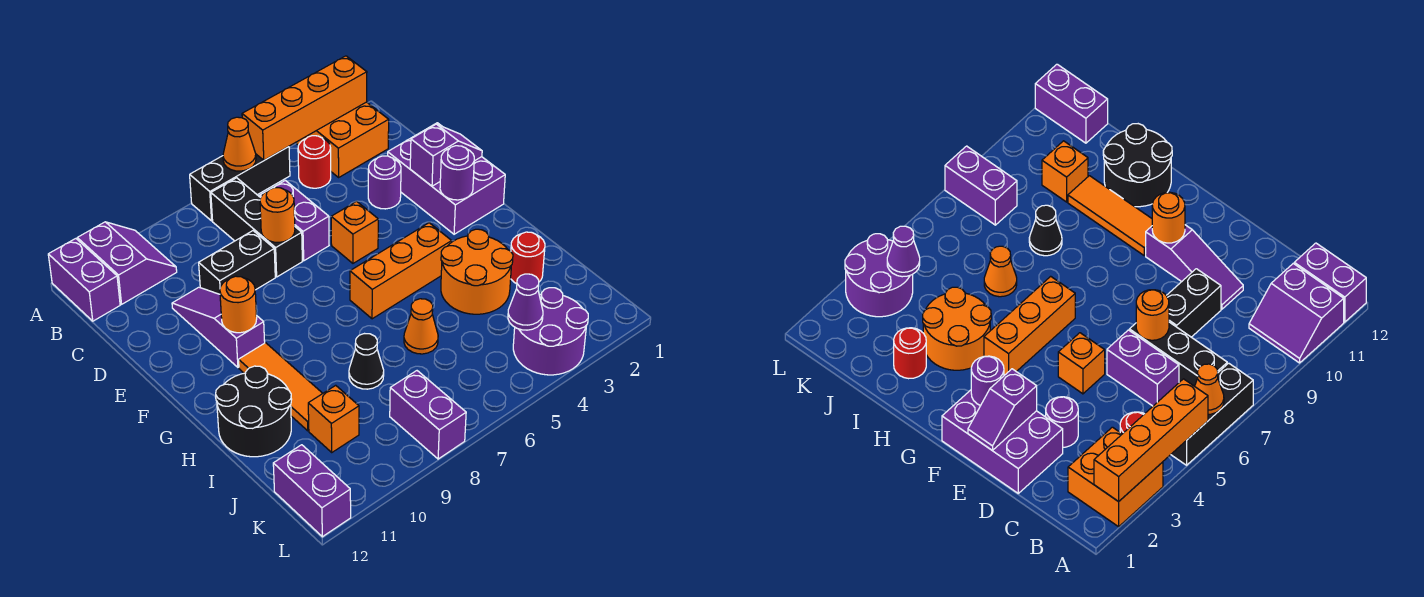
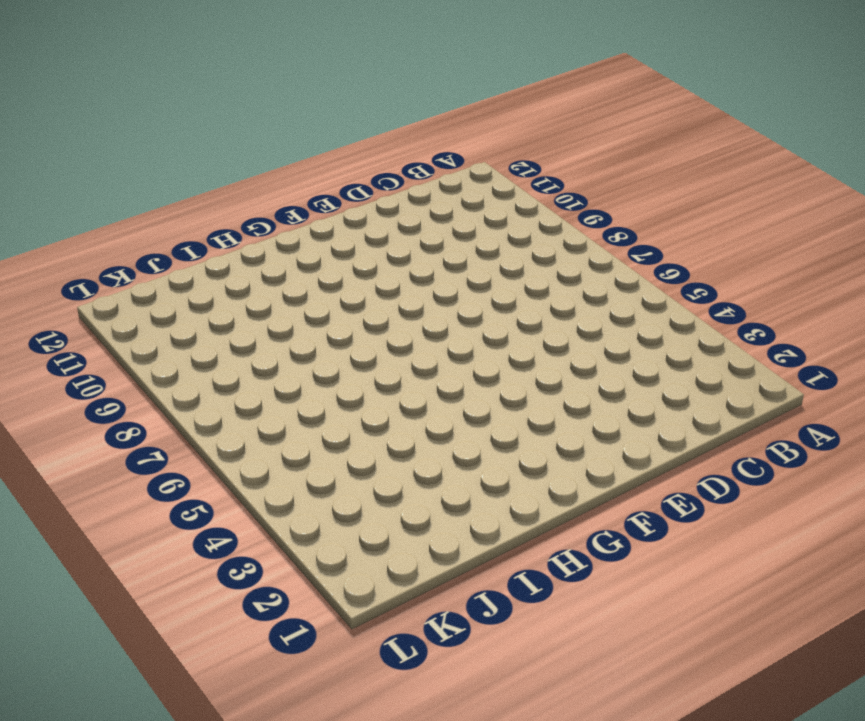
none -> orange 2x2 brick [297,102,389,177]
none -> black 1x3 brick [190,147,290,221]
none -> purple 2x2 slope [77,222,177,304]
none -> purple 1x2 brick [48,239,120,321]

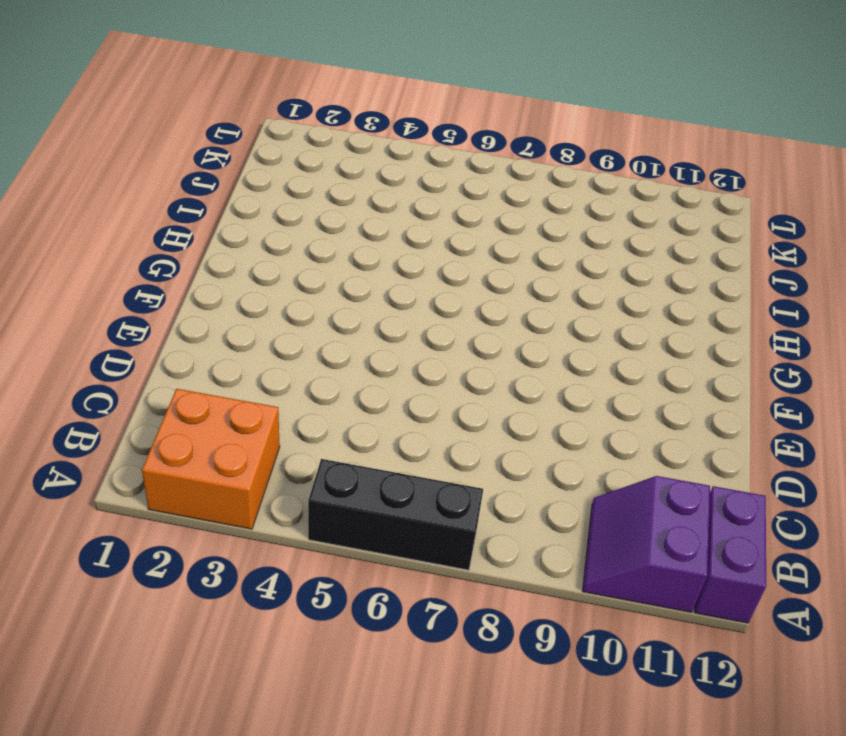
none -> red 1x1 round brick [298,136,331,188]
none -> black 1x3 brick [211,178,302,277]
none -> purple 1x2 brick [259,180,329,261]
none -> purple 2x3 brick [388,123,505,234]

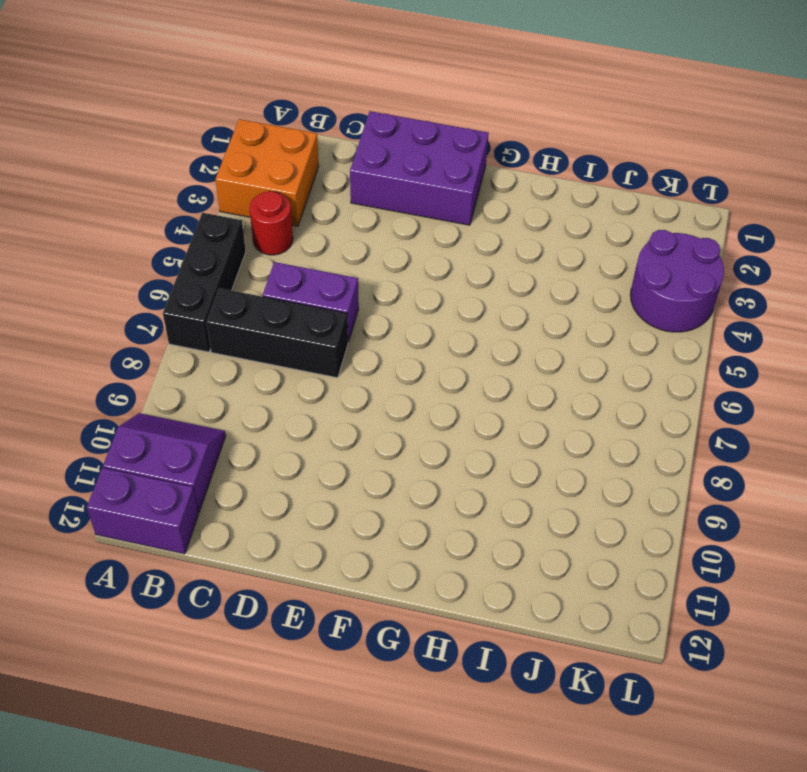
none -> purple 1x1 round brick [368,156,401,209]
none -> black 1x2 brick [199,231,275,294]
none -> purple 1x3 slope [172,287,265,367]
none -> orange 1x1 brick [331,201,378,263]

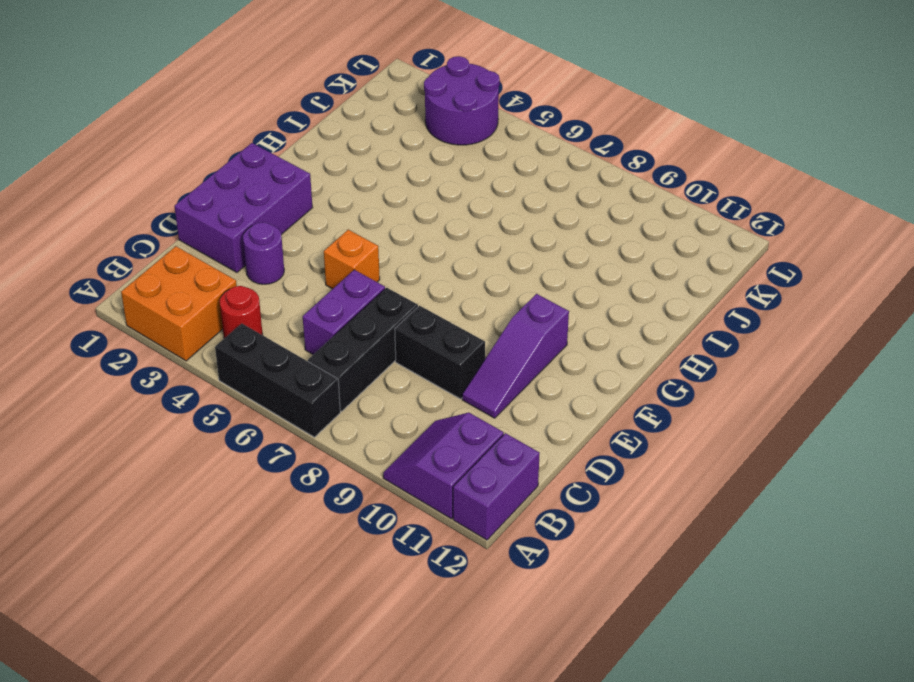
none -> orange 1x3 brick [350,223,452,319]
none -> orange 1x3 tile [239,343,323,431]
none -> orange 2x2 round brick [441,229,513,314]
none -> black 2x2 round brick [216,366,292,457]

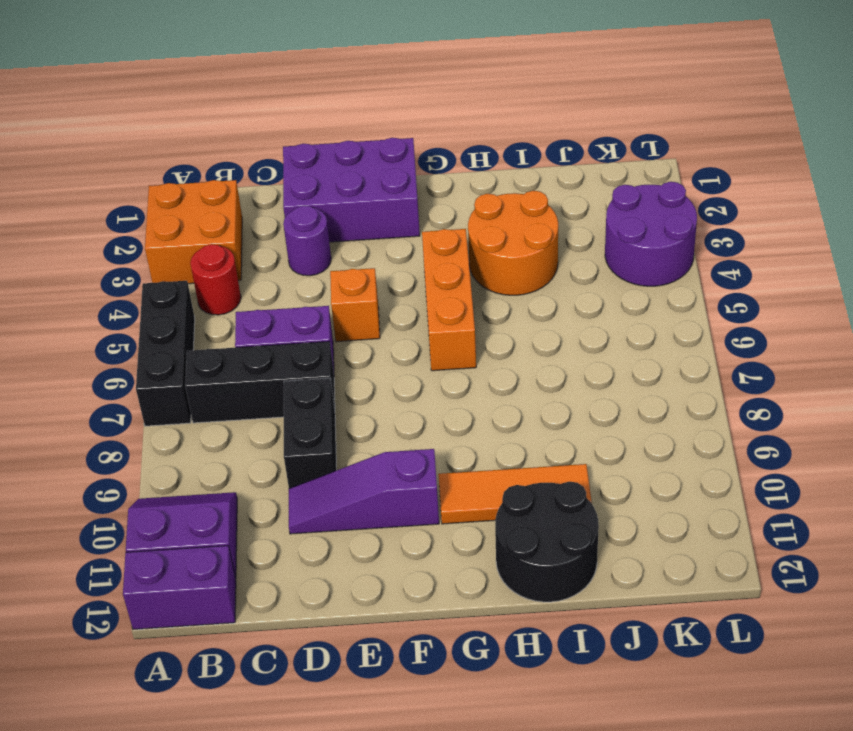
none -> red 1x1 round brick [511,232,545,284]
none -> orange 1x1 cone [404,299,438,354]
none -> black 1x1 cone [349,334,384,389]
none -> orange 1x1 brick [308,385,359,452]

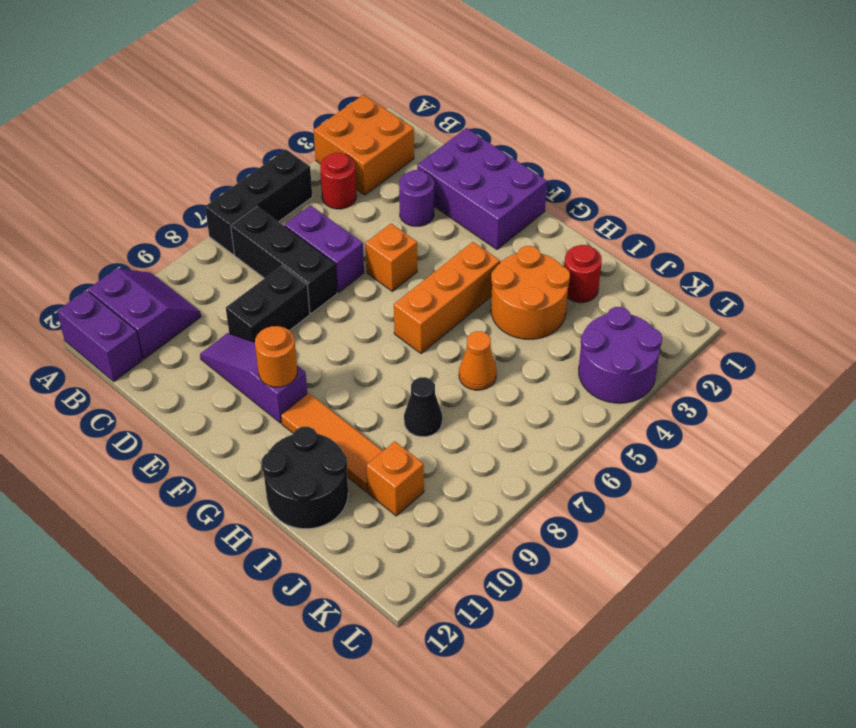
none -> purple 1x2 brick [390,371,466,459]
none -> purple 1x2 brick [273,445,351,537]
none -> orange 1x4 brick [242,56,367,160]
none -> orange 1x1 cone [223,117,256,171]

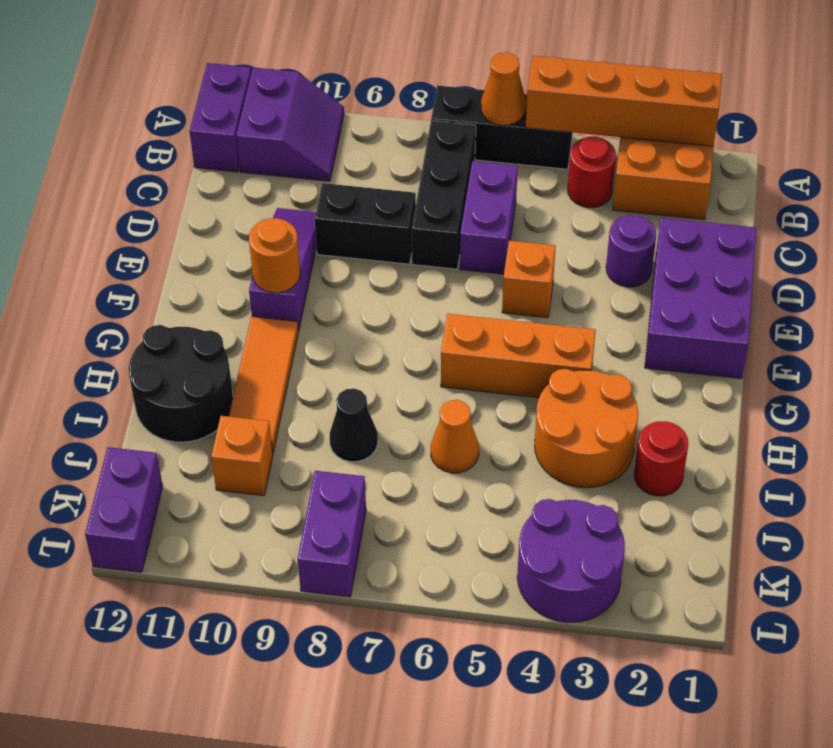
none -> orange 1x1 round brick [260,188,295,242]
none -> purple 1x2 slope [410,124,482,186]
none -> purple 1x1 round brick [440,146,474,200]
none -> purple 1x1 cone [508,274,543,330]

